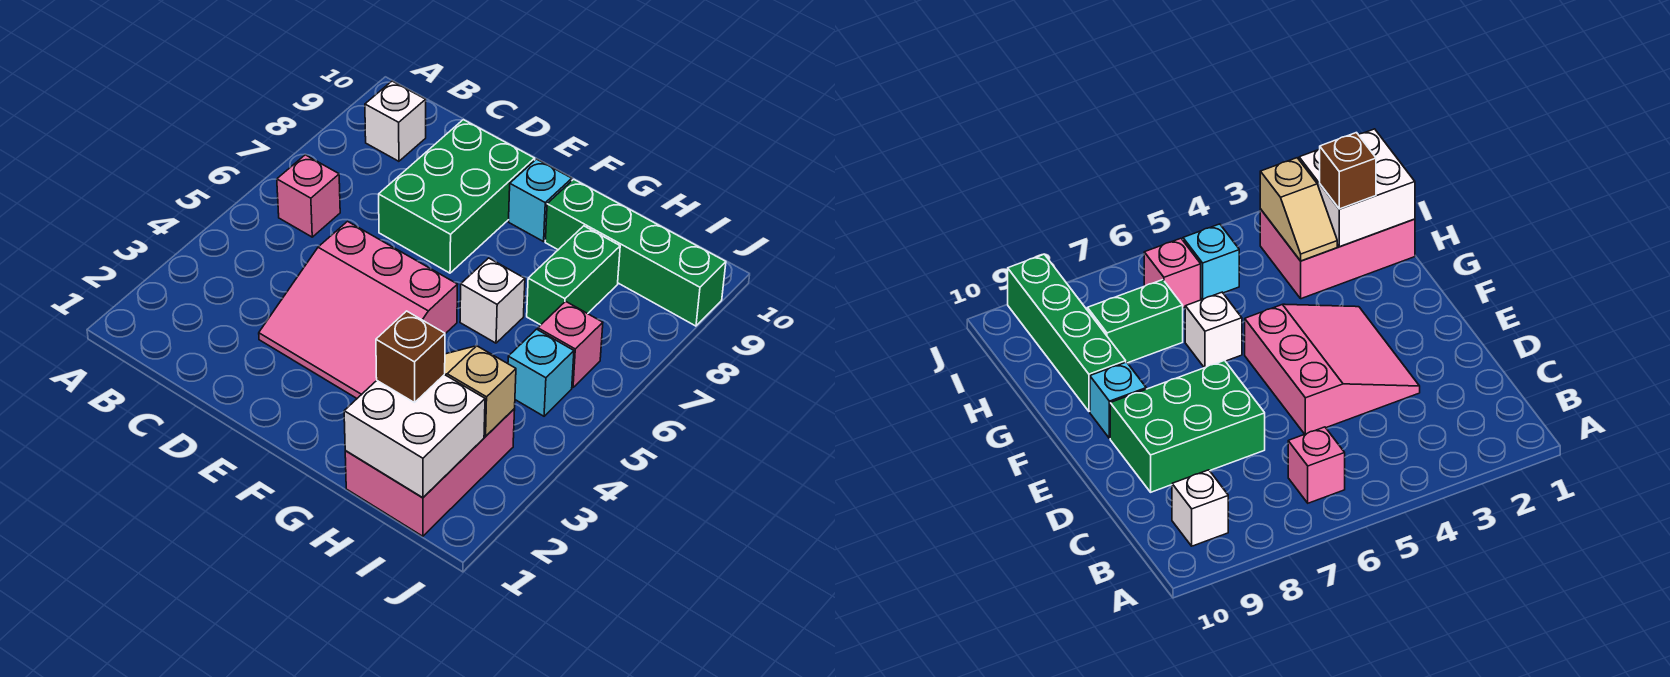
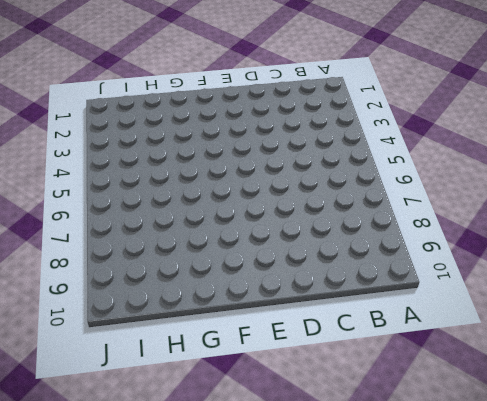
none -> pink 1x1 brick [277,155,340,237]
none -> white 1x1 brick [365,81,426,161]
none -> pink 3x3 slope [259,221,458,398]

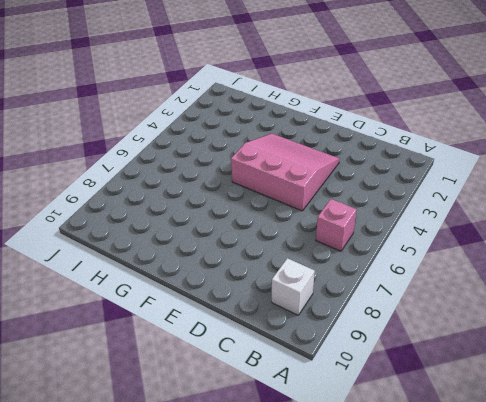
none -> green 2x3 brick [379,120,535,273]
none -> cyan 1x1 brick [509,159,572,242]
none -> white 1x1 brick [460,258,525,343]

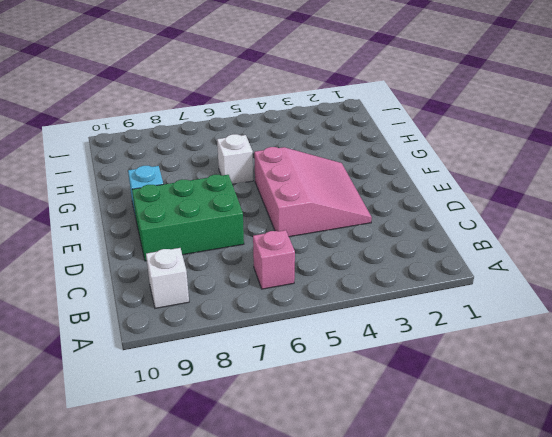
none -> green 1x4 brick [545,179,726,326]
none -> pink 2x3 brick [345,409,515,536]
none -> green 1x2 brick [527,226,620,325]

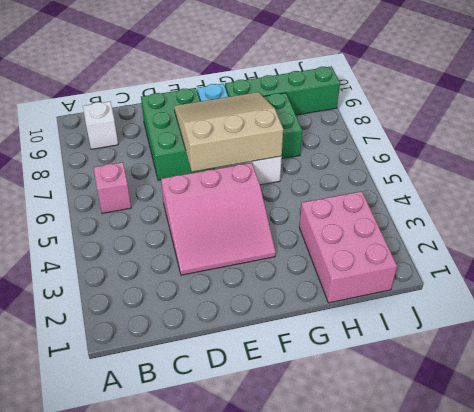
tan 3x3 slope [174,92,283,172] -> none
none -> cyan 1x1 brick [508,329,574,416]
none -> pink 1x1 brick [538,301,603,388]
none -> white 2x2 brick [344,374,485,498]

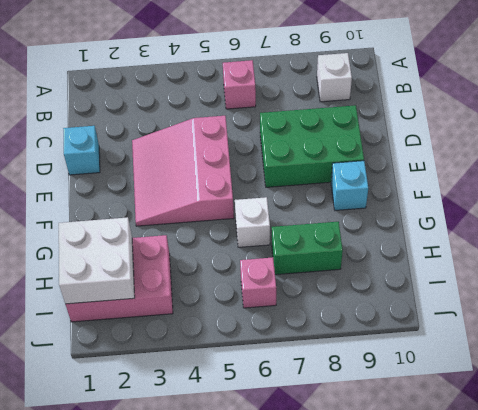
cyan 1x1 brick [63,126,100,175] -> cyan 1x1 brick moved to [508,329,574,416]
none -> green 1x4 brick [545,179,726,326]
none -> tan 1x2 slope [445,346,516,436]
none -> brown 1x1 brick [376,311,445,403]

